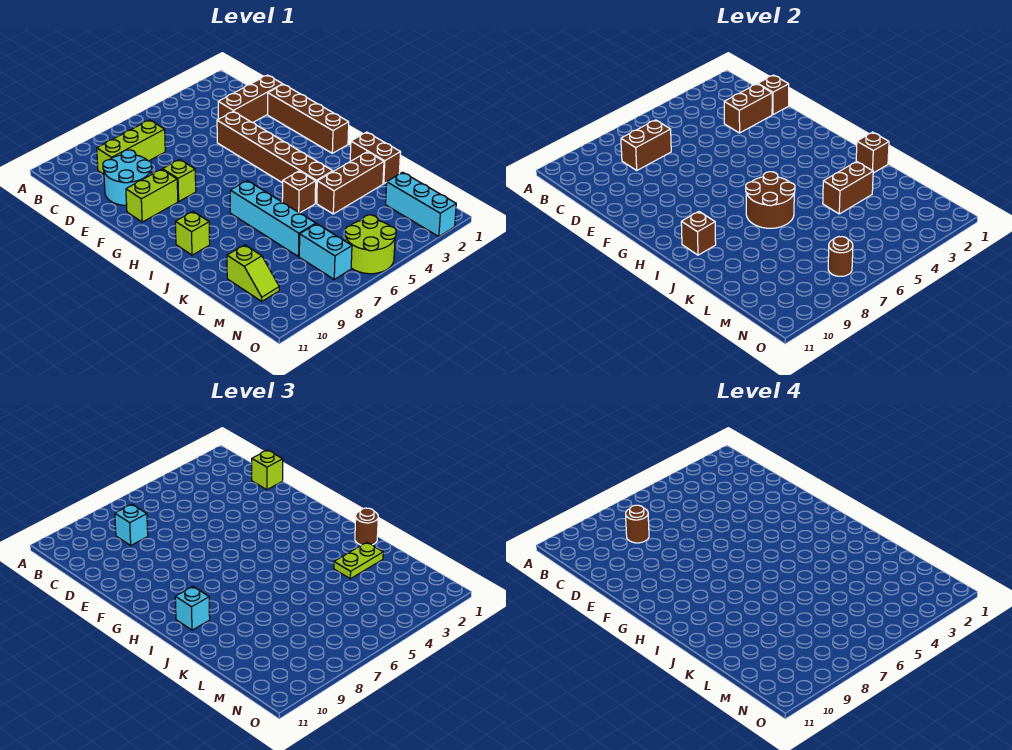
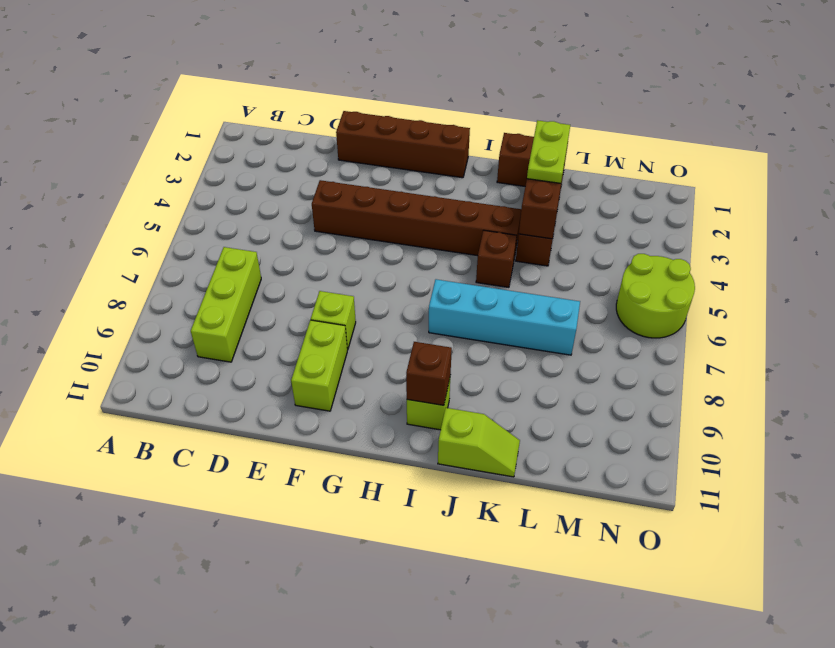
lime 1x2 slope [438,408,520,477] -> lime 1x2 slope moved to [227,245,279,301]
none -> brown 1x3 brick [218,75,283,123]
none -> cyan 2x2 round brick [103,150,152,206]
none -> cyan 1x3 brick [386,172,456,237]
none -> cyan 1x2 brick [299,224,352,279]

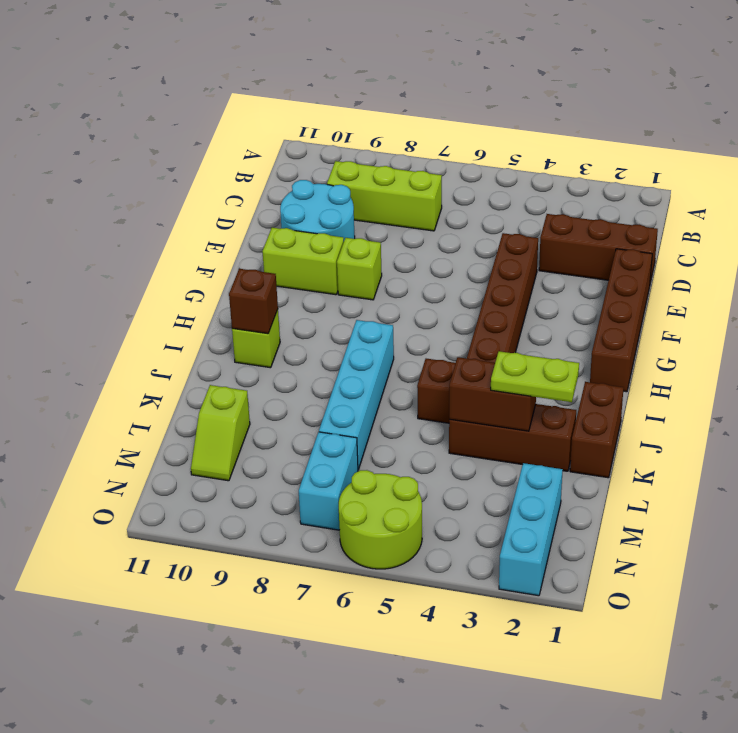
none -> brown 1x2 brick [621,120,671,170]
none -> brown 1x1 brick [758,75,789,115]
none -> brown 1x2 brick [724,84,772,133]
none -> brown 2x2 round brick [746,172,795,228]

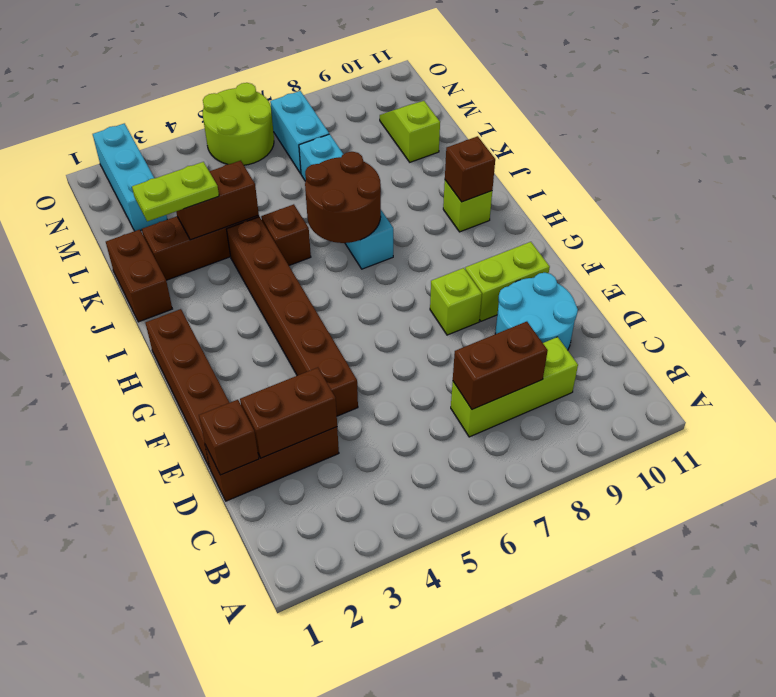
none -> brown 1x1 brick [856,132,889,173]
none -> brown 1x1 round brick [828,237,853,276]
none -> cyan 1x1 brick [115,504,148,545]
none -> lime 1x1 brick [252,450,283,490]

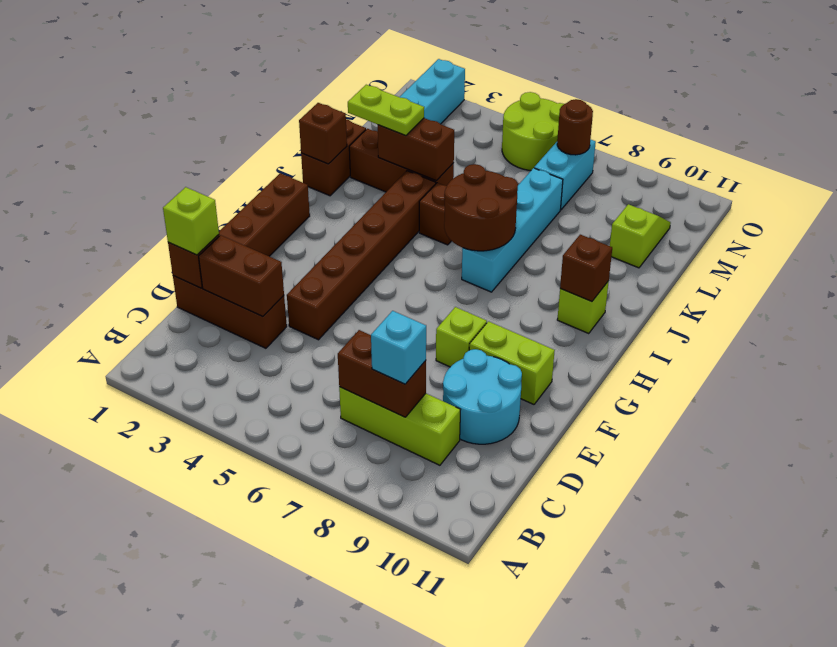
none -> cyan 1x1 brick [175,587,210,630]
none -> brown 1x1 round brick [355,508,378,545]
none -> brown 1x1 round brick [626,505,649,543]

